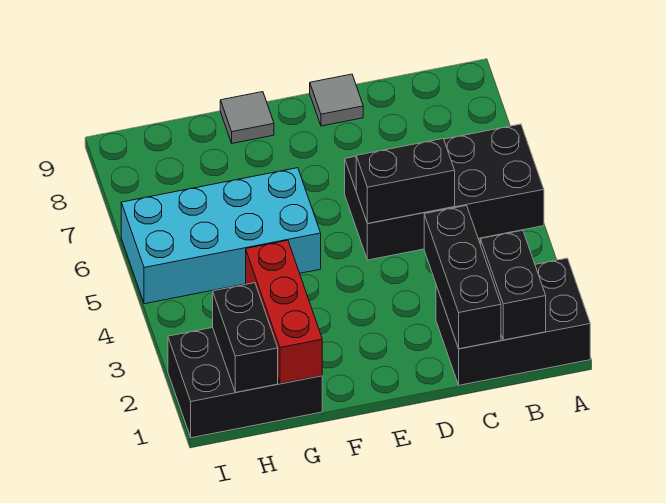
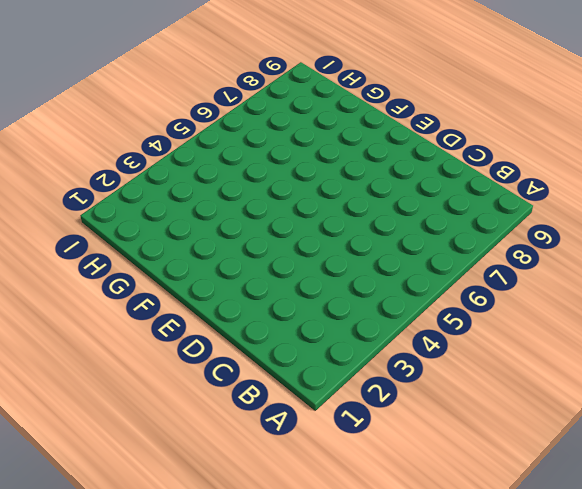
none -> black 2x3 brick [436,258,590,385]
none -> black 2x4 brick [345,124,544,260]

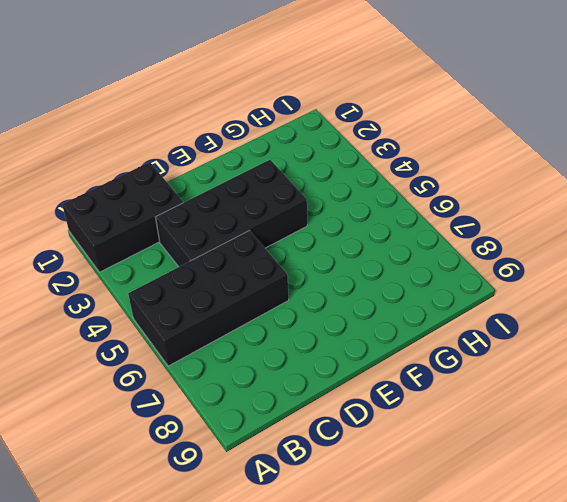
black 2x4 brick [155,160,307,267] -> none
none -> grey 1x1 tile [310,74,363,126]
none -> cyan 2x4 brick [121,168,321,304]

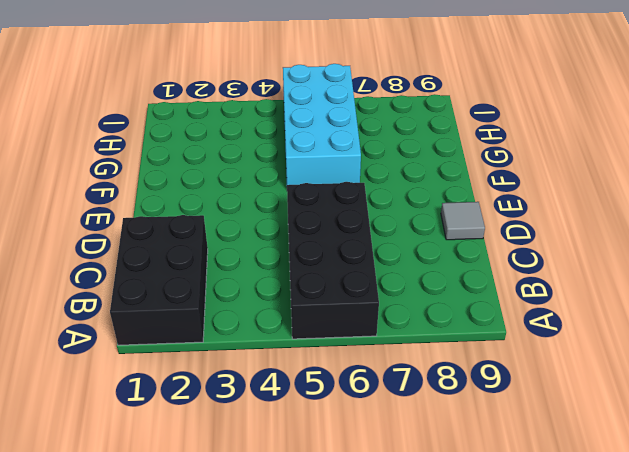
none -> grey 1x1 tile [220,92,274,143]
none -> black 2x3 brick [168,328,322,438]

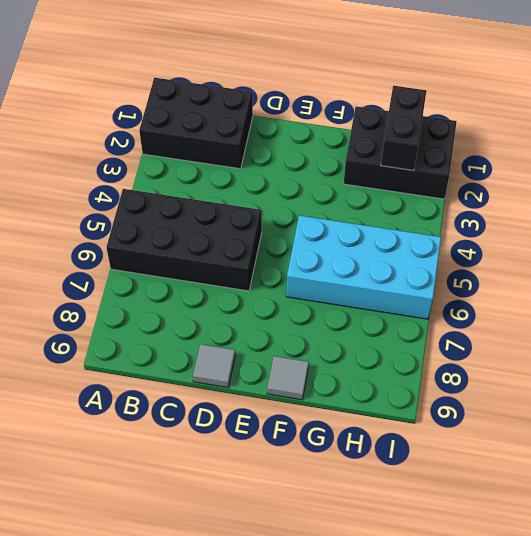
none -> black 1x2 brick [481,230,546,340]
none -> black 1x3 brick [424,206,501,349]

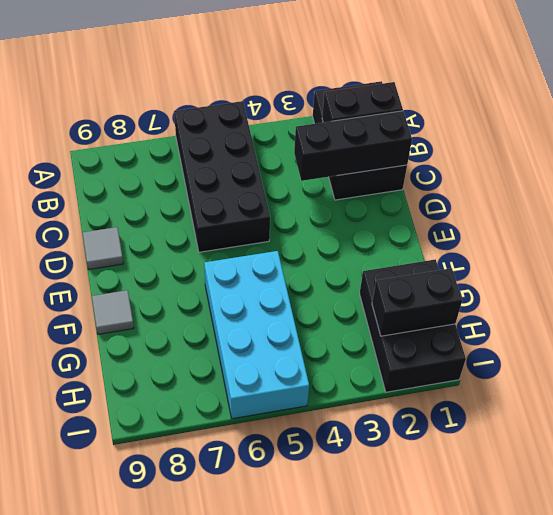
none -> black 1x2 brick [356,139,455,224]
none -> red 1x3 brick [246,240,322,384]

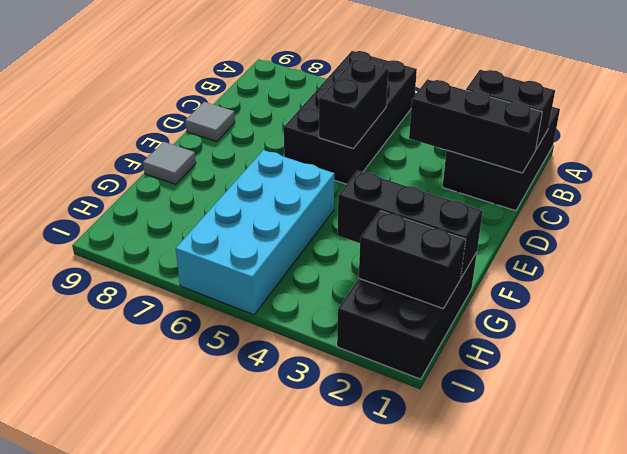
black 1x3 brick [338,171,483,278] -> red 1x3 brick [246,240,322,384]

